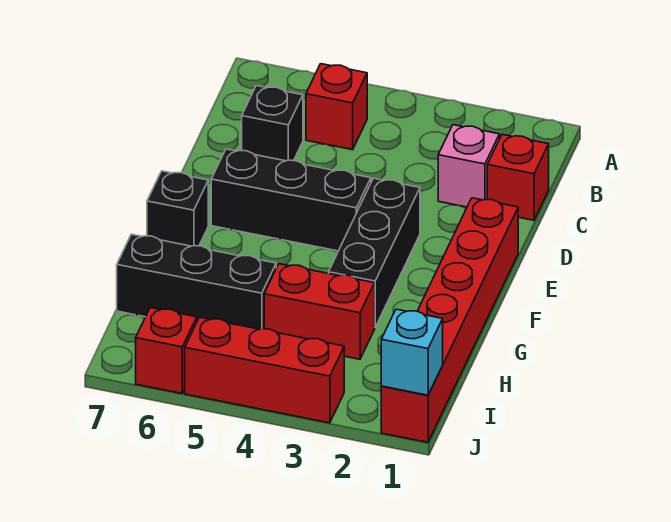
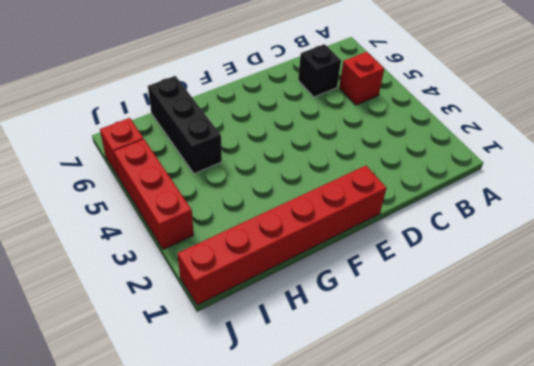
none -> red 1x1 brick [487,134,549,220]
none -> pink 1x1 brick [438,125,499,207]
none -> black 1x3 brick [329,178,420,327]

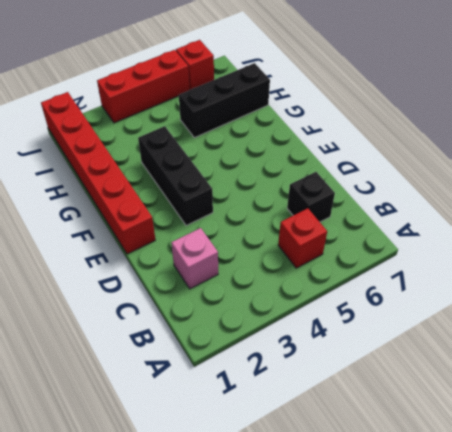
none -> red 1x1 brick [487,134,549,220]
none -> black 1x3 brick [211,149,371,251]
none -> black 1x1 brick [147,171,208,246]

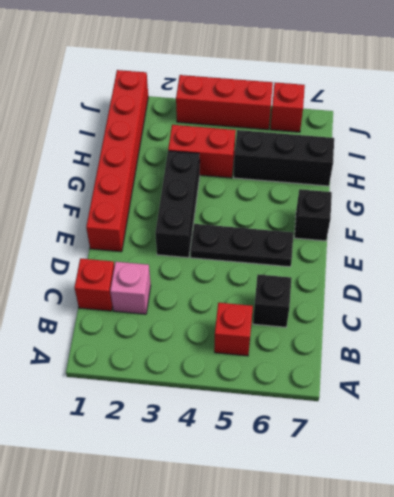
black 1x3 plate [191,224,294,267] -> black 1x3 brick [211,149,371,251]
none -> cyan 1x1 brick [381,309,443,395]

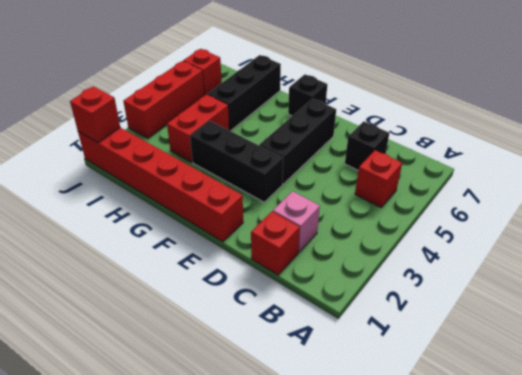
red 1x1 brick [70,86,120,143] -> cyan 1x1 brick [381,309,443,395]

